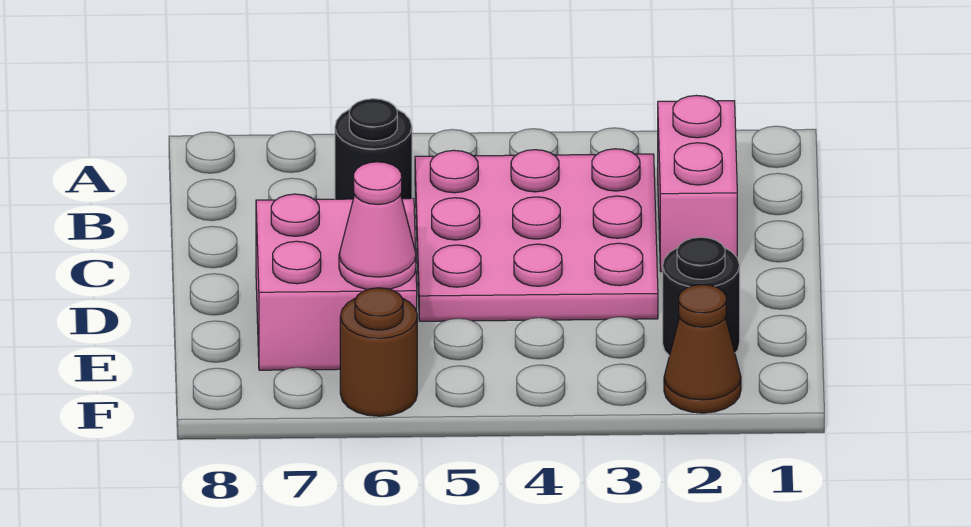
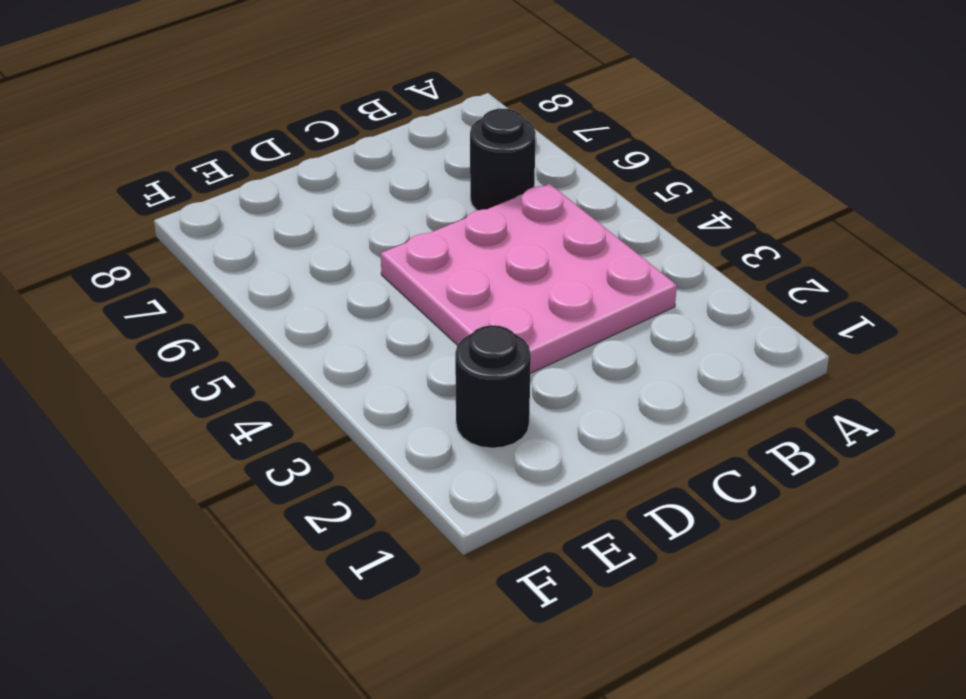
none -> pink 1x2 brick [658,95,737,272]
none -> pink 2x2 brick [256,194,417,370]

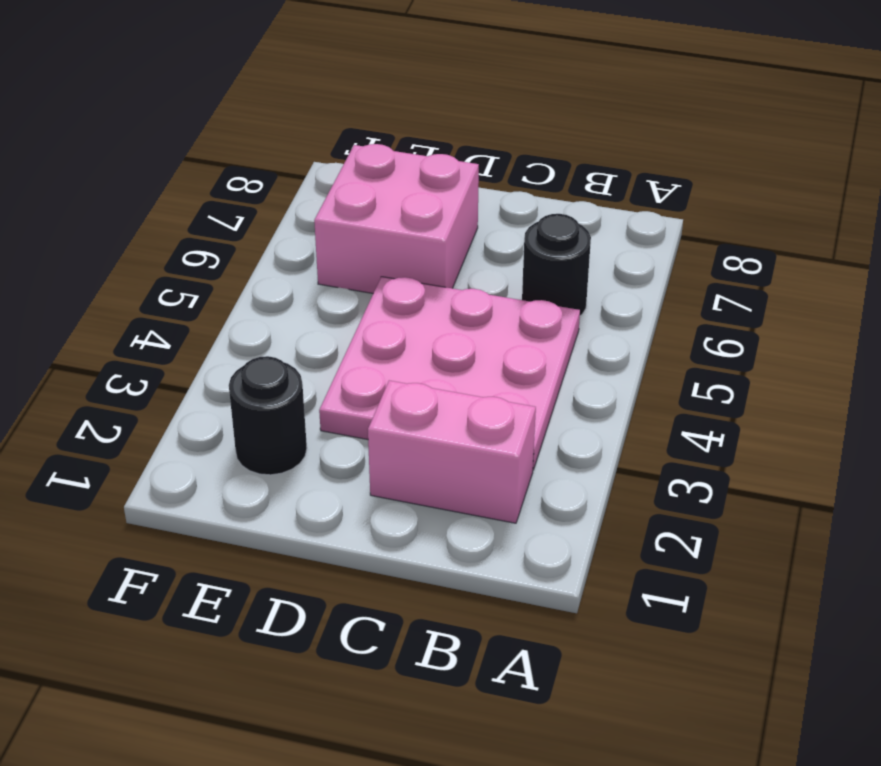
none -> brown 1x1 cone [664,285,741,413]
none -> brown 1x1 round brick [340,288,417,416]

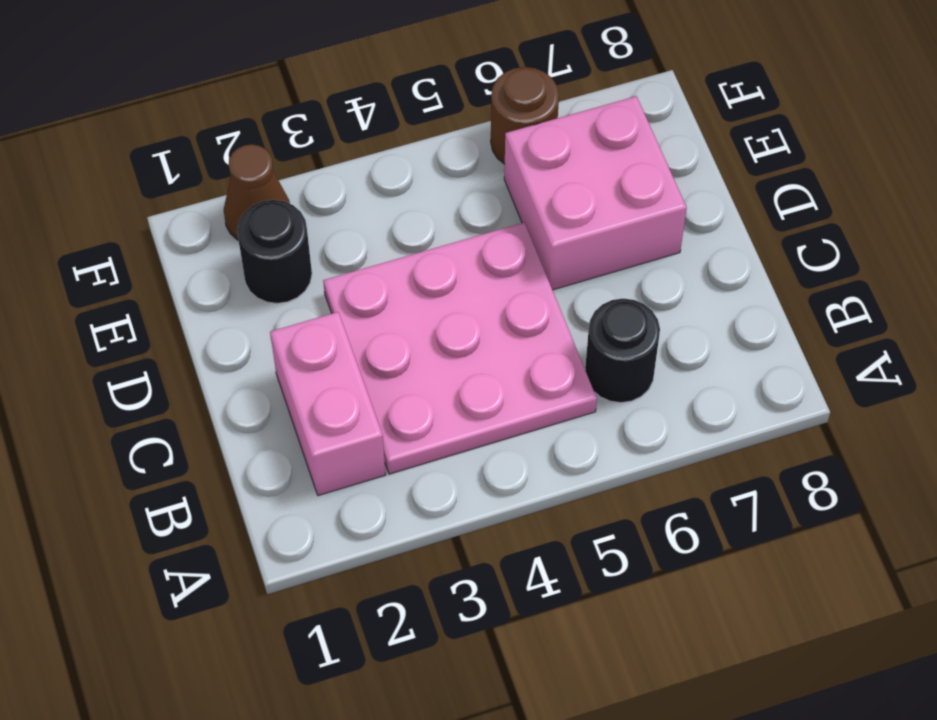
none -> pink 1x1 cone [339,162,416,289]

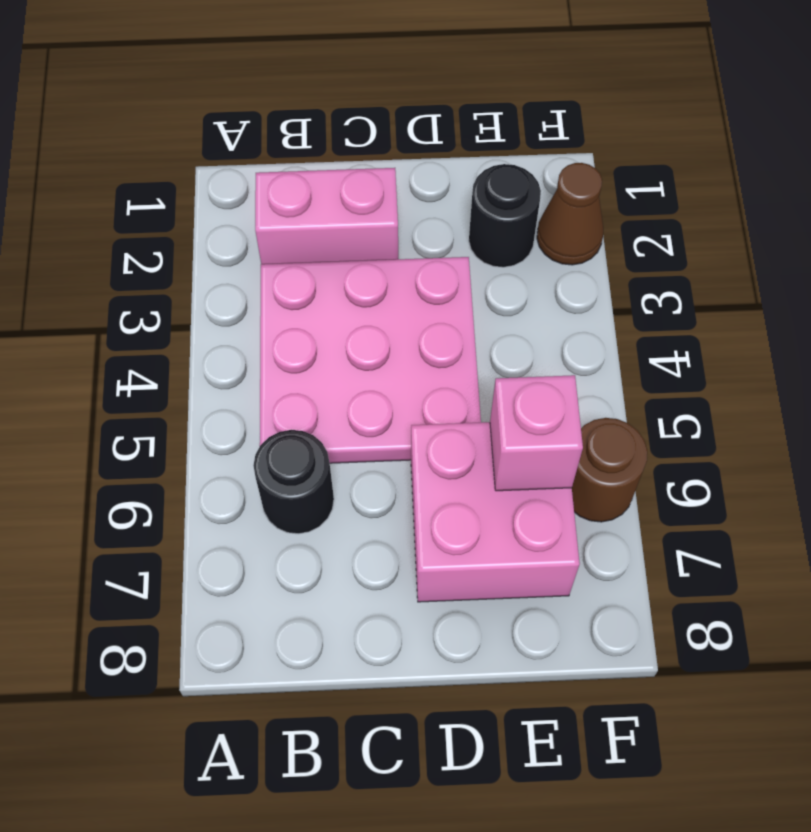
pink 1x1 brick [490,375,583,491] -> pink 1x1 cone [339,162,416,289]

